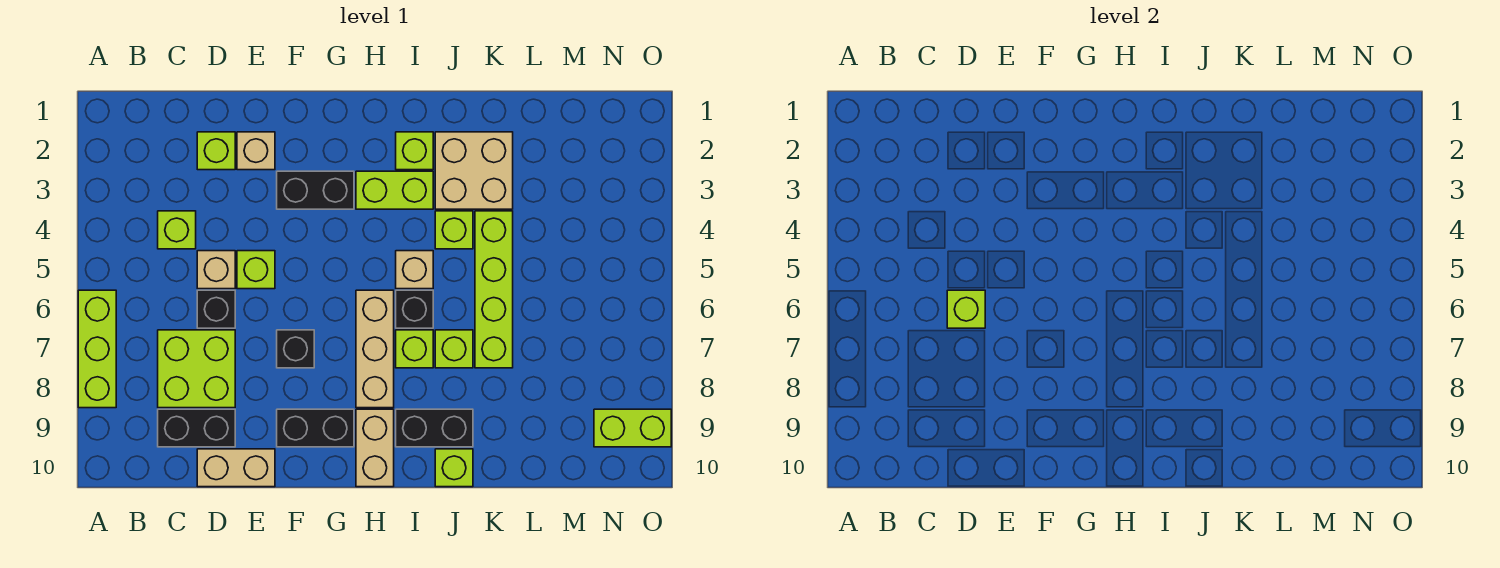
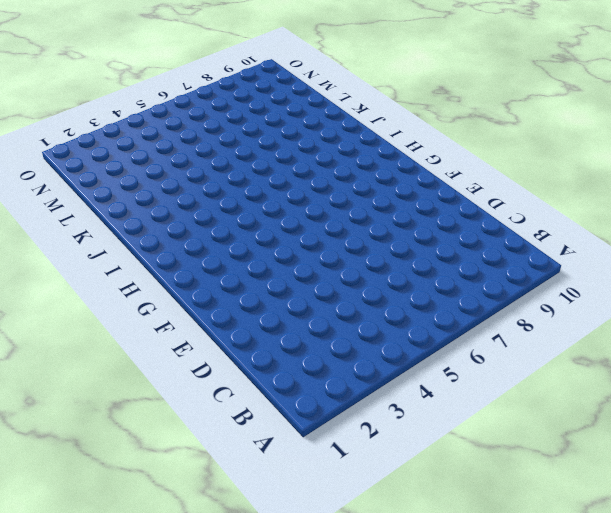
none -> lime 1x3 brick [78,290,116,408]
none -> lime 1x1 brick [158,211,196,249]
none -> lime 2x2 brick [158,330,235,408]

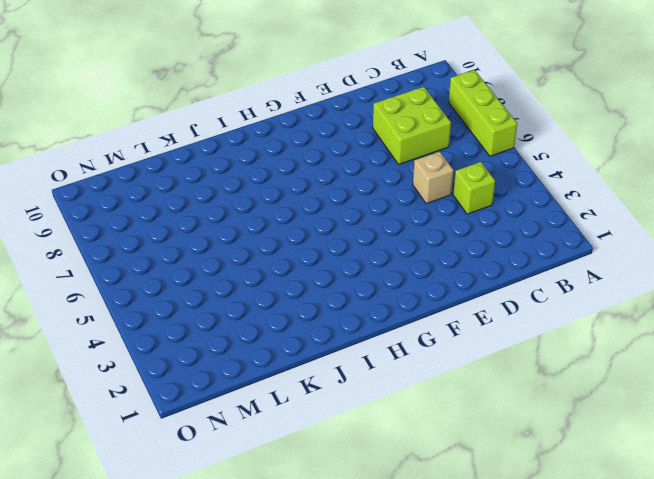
none -> black 1x2 brick [158,409,235,447]
none -> lime 1x1 brick [197,132,235,170]
none -> black 1x1 brick [197,290,235,328]

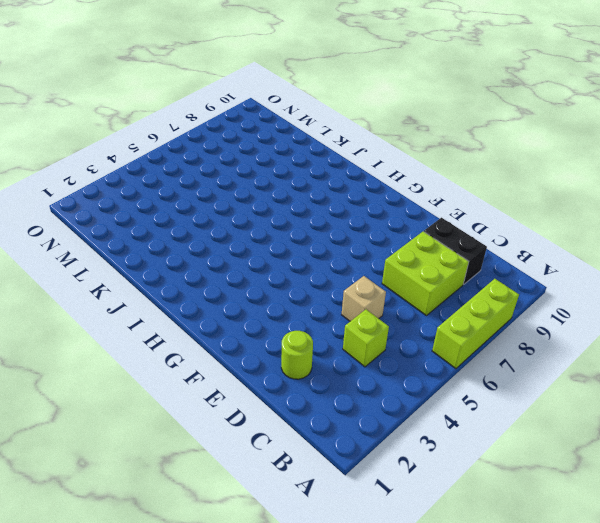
lime 1x1 round brick [281,331,313,379] -> lime 1x1 brick [197,132,235,170]
none -> black 1x1 brick [197,290,235,328]
none -> tan 1x2 brick [197,449,275,487]
none -> tan 1x1 brick [237,132,275,170]

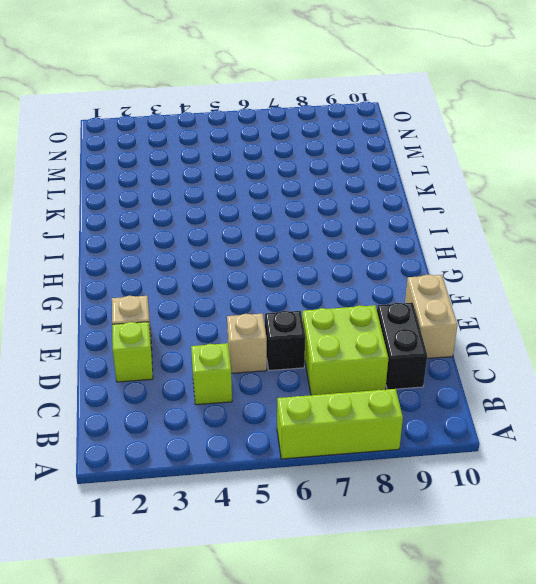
none -> lime 1x1 brick [237,251,275,289]
none -> black 1x2 brick [277,171,354,209]
none -> black 1x1 brick [277,330,314,368]

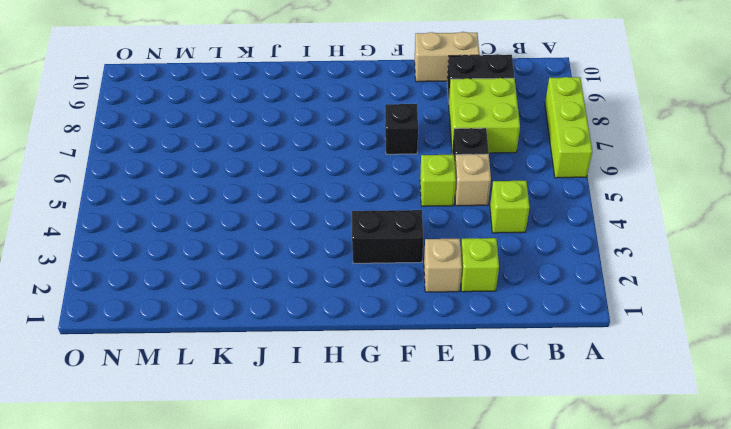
none -> black 1x2 brick [277,409,354,447]
none -> lime 1x2 brick [356,171,433,209]
none -> tan 1x3 brick [356,290,394,408]

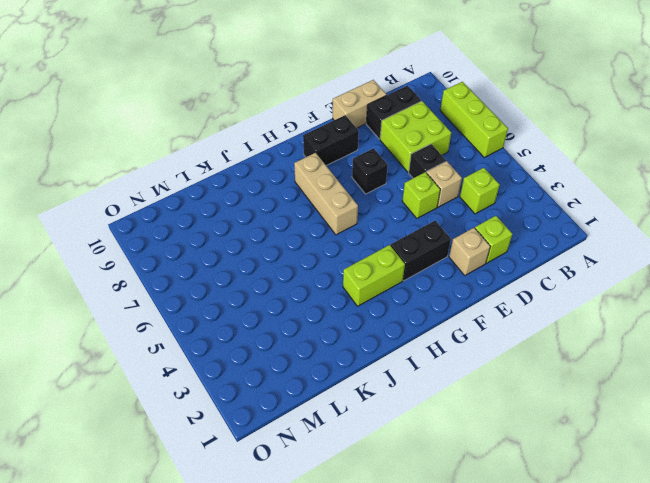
none -> tan 1x2 brick [356,409,394,487]
none -> lime 1x1 brick [396,132,433,170]
none -> tan 1x1 brick [396,251,433,289]

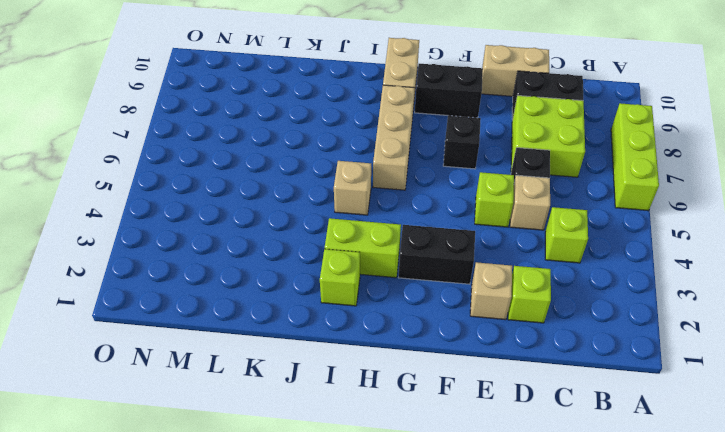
none -> black 1x1 brick [396,290,433,328]
none -> lime 1x1 brick [396,330,433,368]
none -> black 1x2 brick [396,409,473,447]

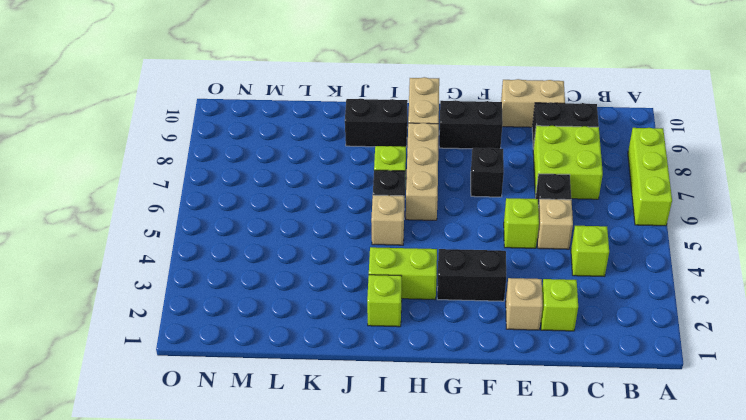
none -> tan 2x2 brick [435,132,513,209]
none -> lime 1x1 brick [435,211,473,249]
none -> lime 1x1 brick [435,330,473,368]

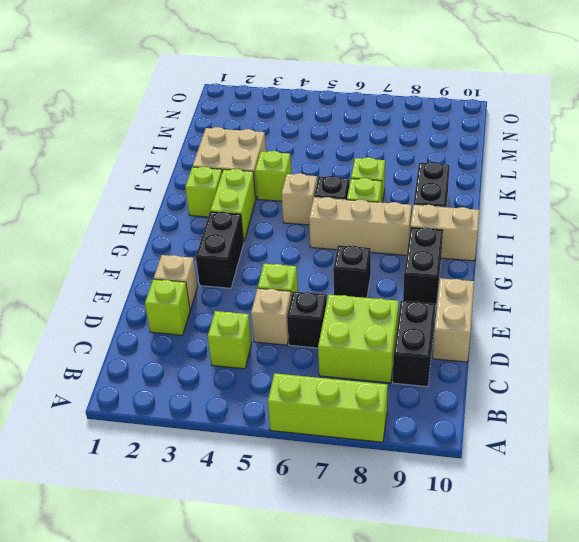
none -> lime 1x1 brick [435,449,473,487]
none -> lime 1x4 brick [475,211,513,368]
none -> lime 1x2 brick [594,409,671,447]

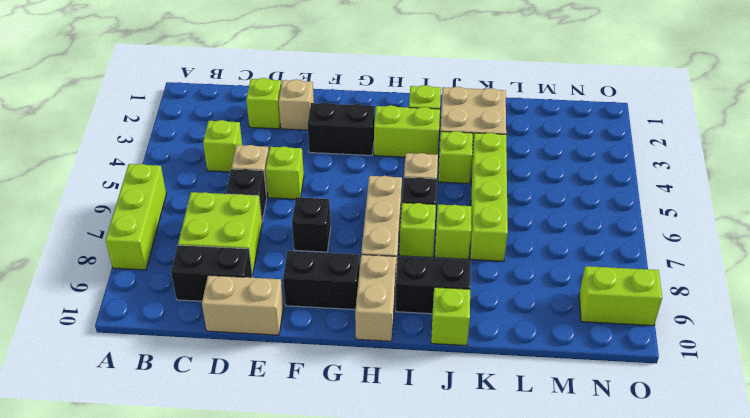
none -> lime 1x1 brick [947,290,985,328]

